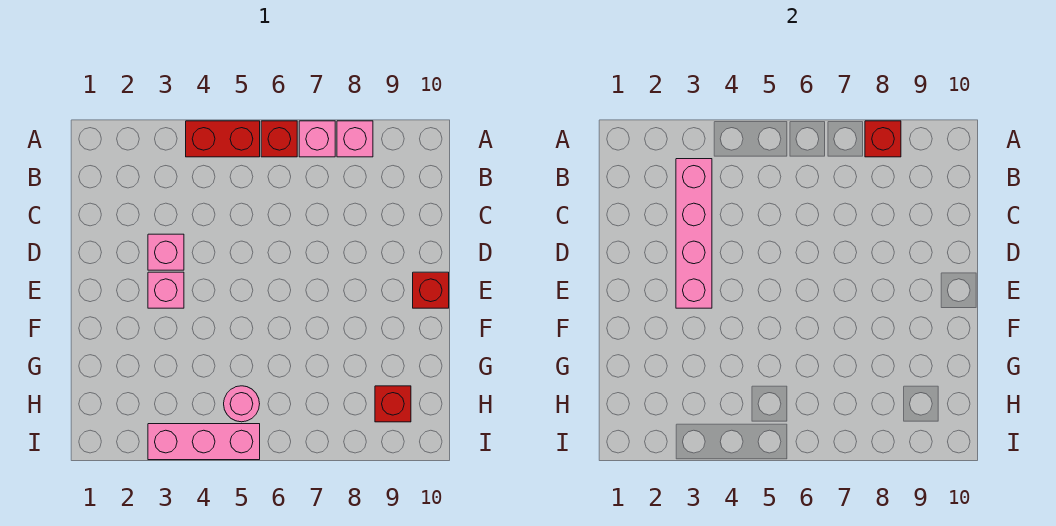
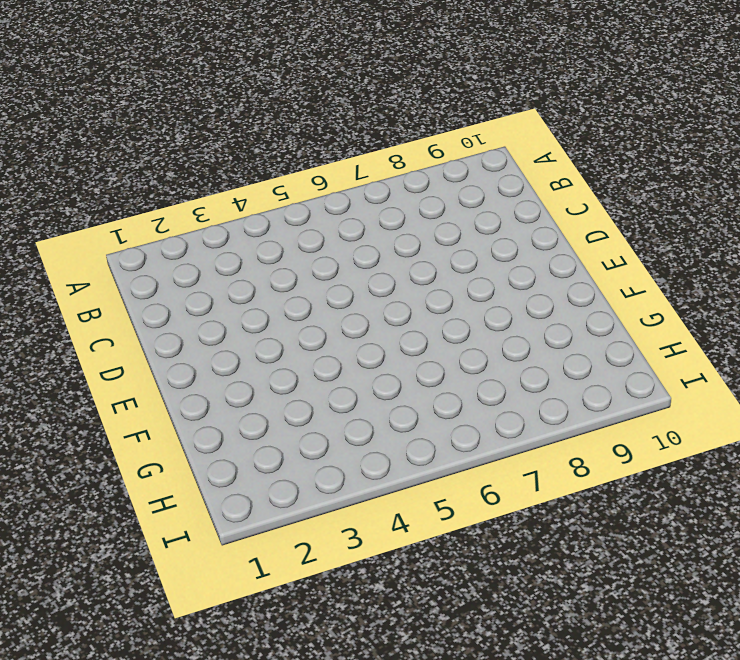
none -> red 1x2 brick [186,121,260,157]
none -> red 1x1 brick [261,121,297,157]
none -> pink 1x1 brick [299,121,335,157]

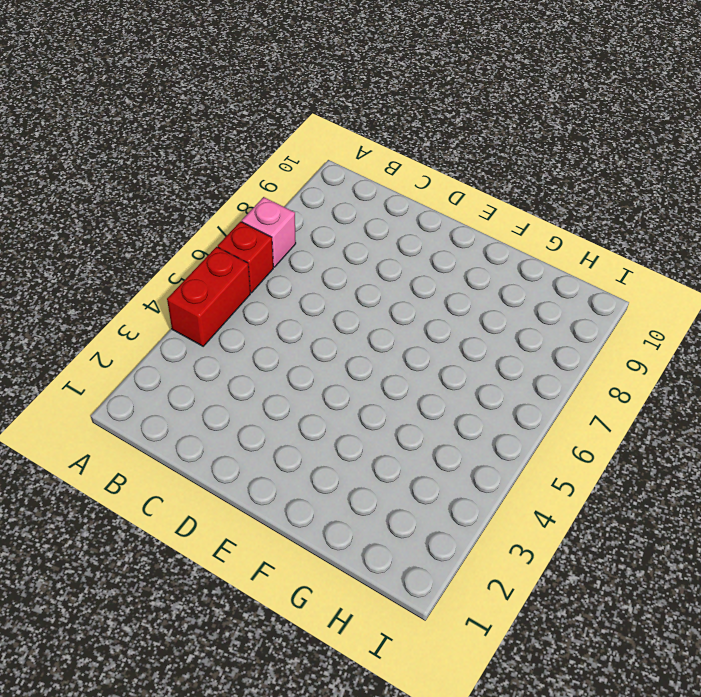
none -> pink 1x1 brick [337,121,373,157]
none -> pink 1x1 brick [148,234,184,270]
none -> pink 1x1 brick [148,272,184,308]

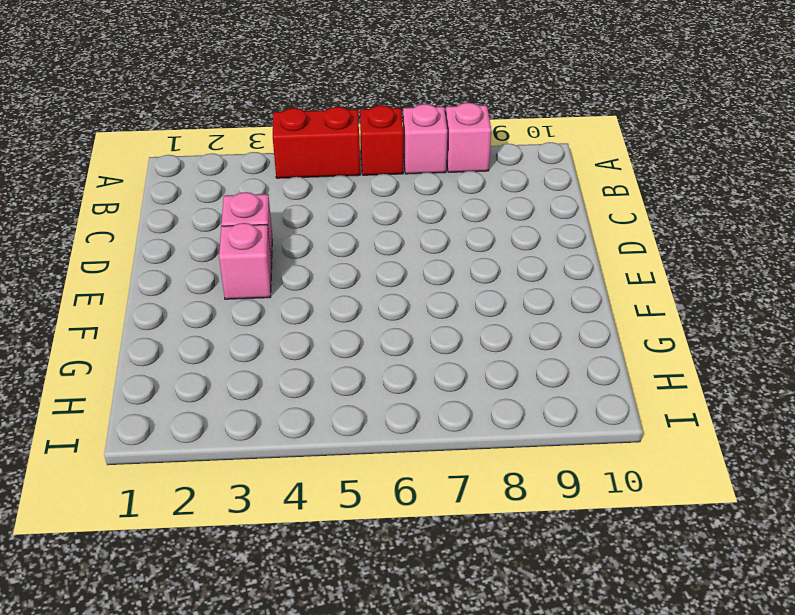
none -> red 1x1 brick [413,272,449,308]
none -> pink 1x1 round brick [224,386,260,422]
none -> red 1x1 brick [375,386,411,422]

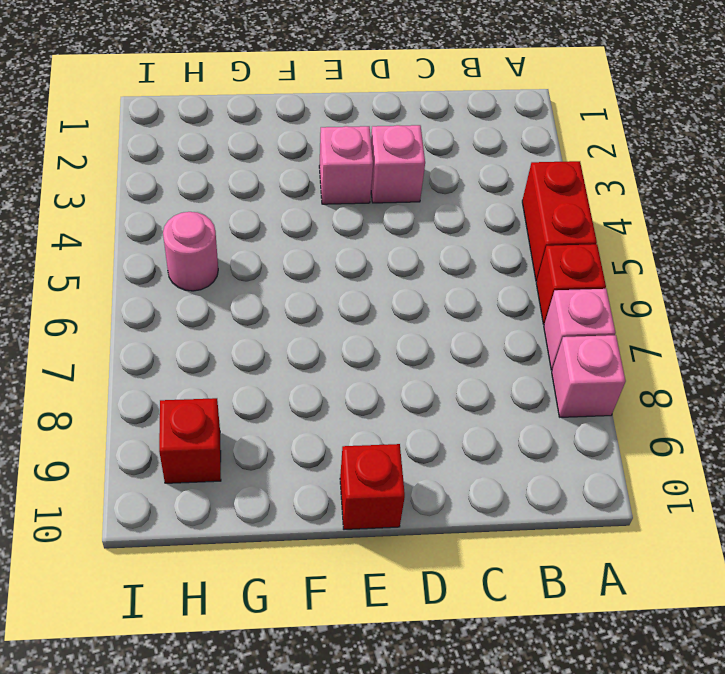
none -> pink 1x3 brick [148,424,260,460]
none -> red 1x1 brick [865,121,901,157]
none -> pink 1x4 brick [676,159,712,308]

